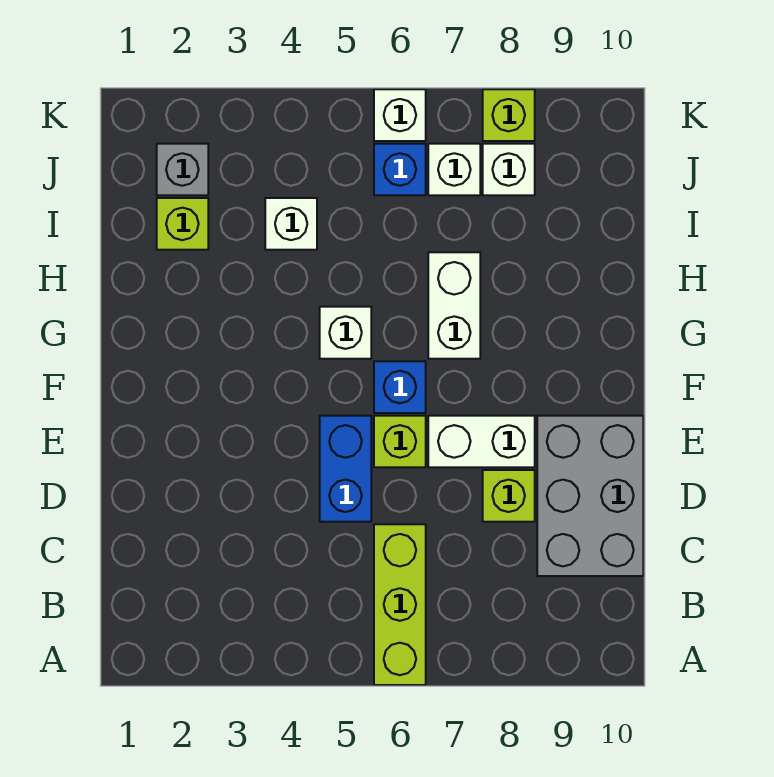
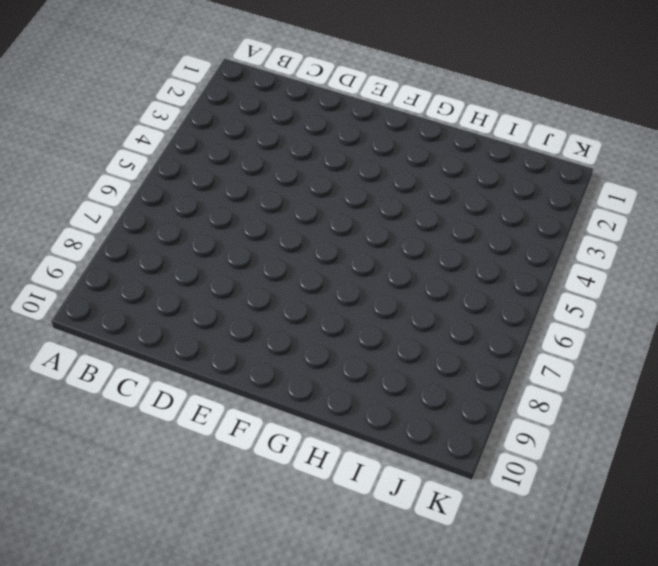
none -> lime 1x3 brick [374,524,426,685]
none -> grey 2x3 brick [537,416,643,576]
none -> blue 1x2 brick [320,416,371,522]

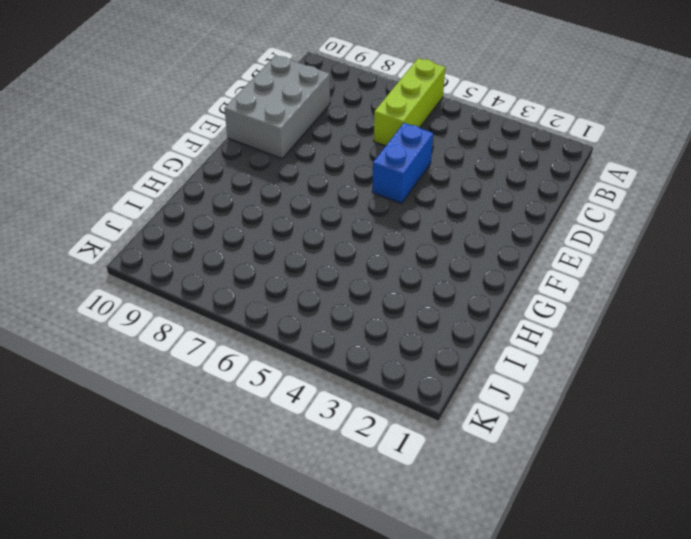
none -> lime 1x1 brick [483,470,535,522]
none -> lime 1x1 brick [374,416,426,467]
none -> white 1x2 brick [428,416,535,467]

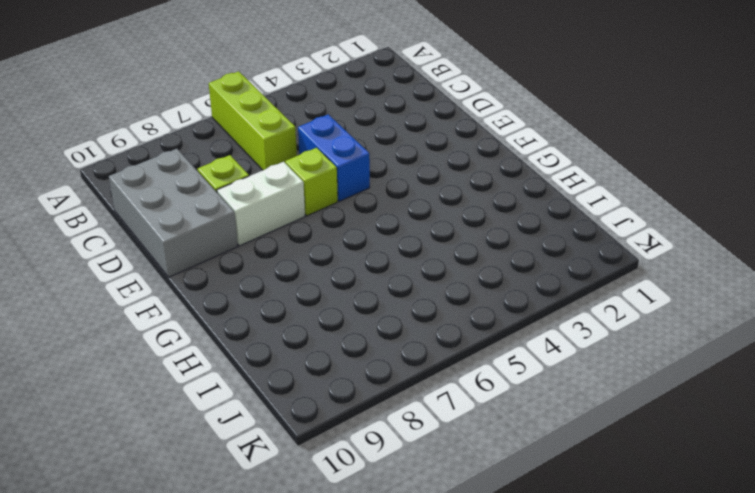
none -> blue 1x1 brick [374,361,426,413]
none -> white 1x1 brick [320,307,371,359]
none -> white 1x2 brick [428,252,480,359]

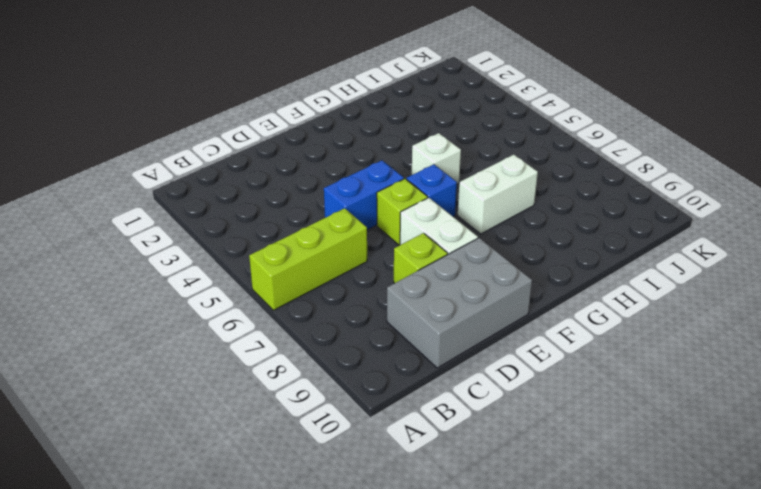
none -> lime 1x1 brick [157,198,208,250]
none -> white 1x1 brick [265,198,317,250]
none -> grey 1x1 brick [157,144,208,195]

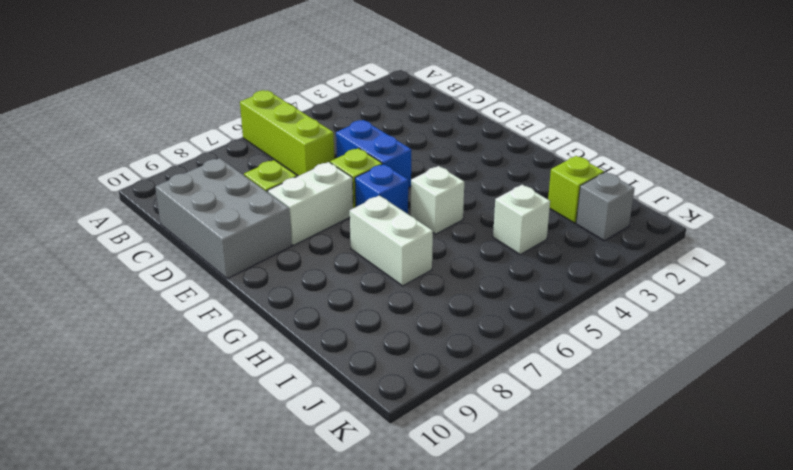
none -> blue 1x1 brick [374,144,426,195]
none -> white 1x1 brick [428,144,480,195]
none -> white 1x1 brick [483,144,535,195]

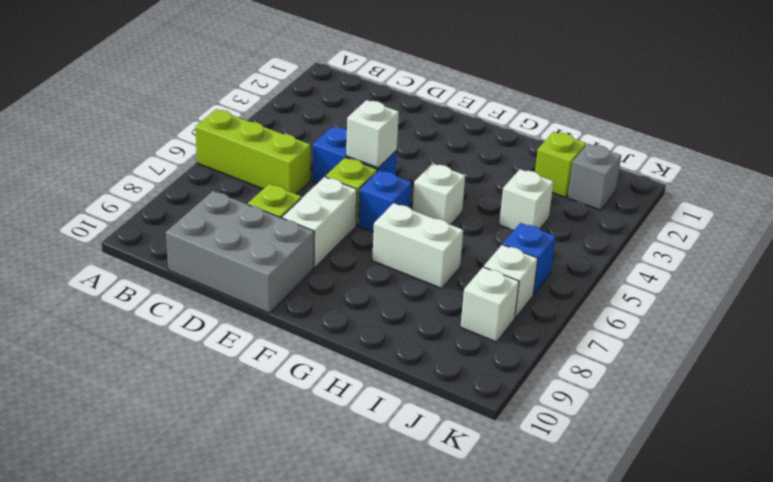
white 1x1 brick [346,100,399,168] -> white 1x1 brick moved to [374,89,426,141]
none -> lime 1x1 brick [483,89,535,141]

